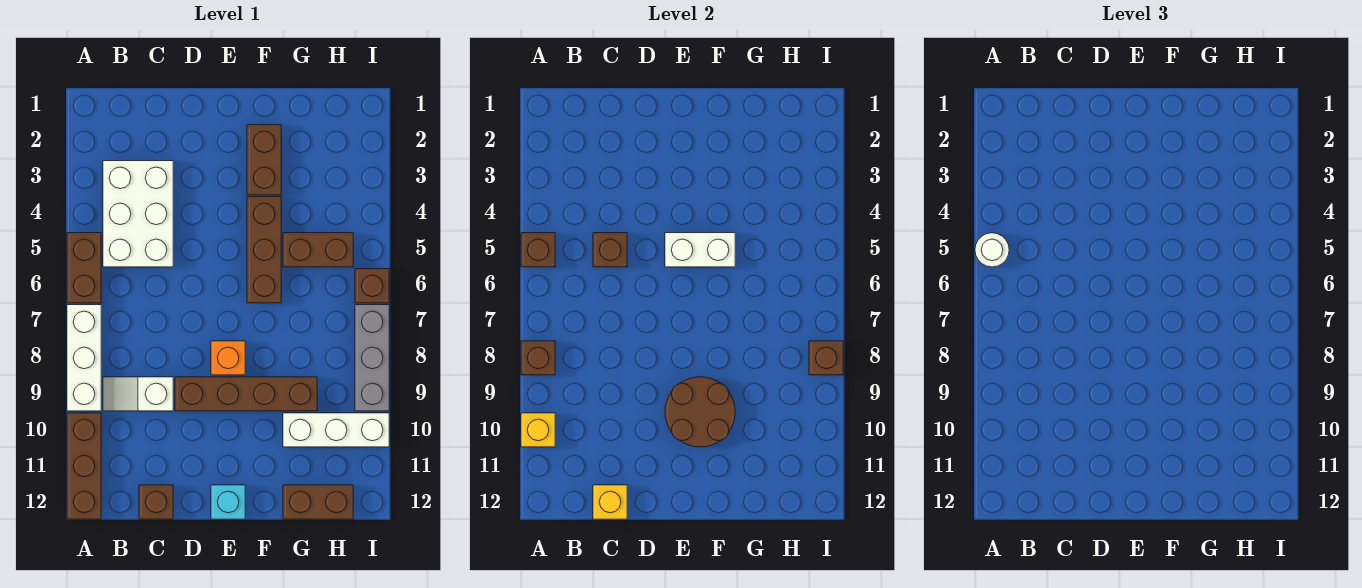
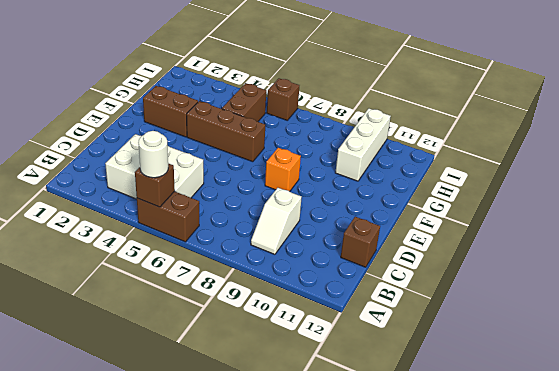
none -> white 1x3 brick [67,305,101,411]
none -> brown 1x3 brick [67,413,101,519]
none -> brown 1x4 brick [175,377,317,411]

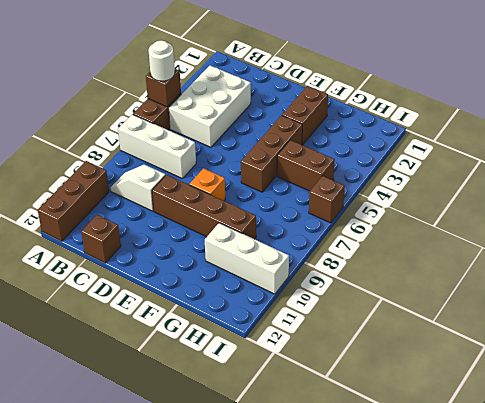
white 1x3 brick [118,114,196,178] -> white 1x3 brick turned to [67,305,101,411]
none -> cyan 1x1 brick [211,485,245,519]
none -> brown 1x2 brick [283,485,353,519]
none -> grey 1x3 brick [355,305,389,411]

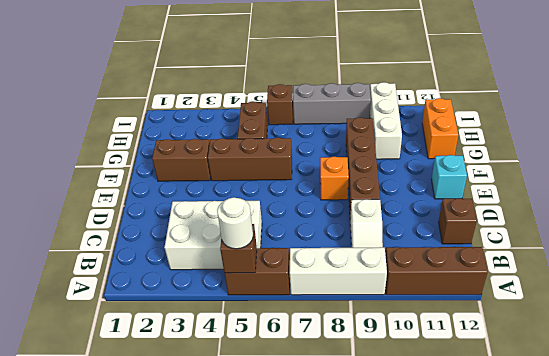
orange 1x2 brick [422,98,458,159] -> brown 1x2 brick [283,485,353,519]
none -> brown 1x1 brick [521,341,555,375]
none -> yellow 1x1 brick [521,413,555,447]
none -> brown 1x1 brick [593,233,627,267]

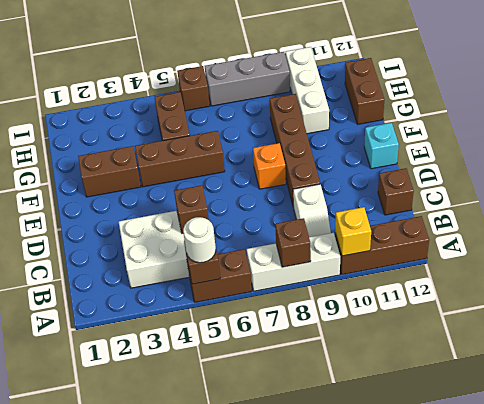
none -> yellow 1x1 brick [593,485,627,519]
none -> white 1x2 brick [665,233,735,267]
none -> brown 2x2 round brick [665,377,735,447]

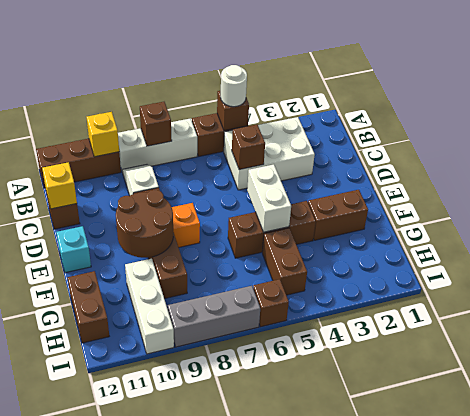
none -> brown 1x1 brick [809,341,843,375]

